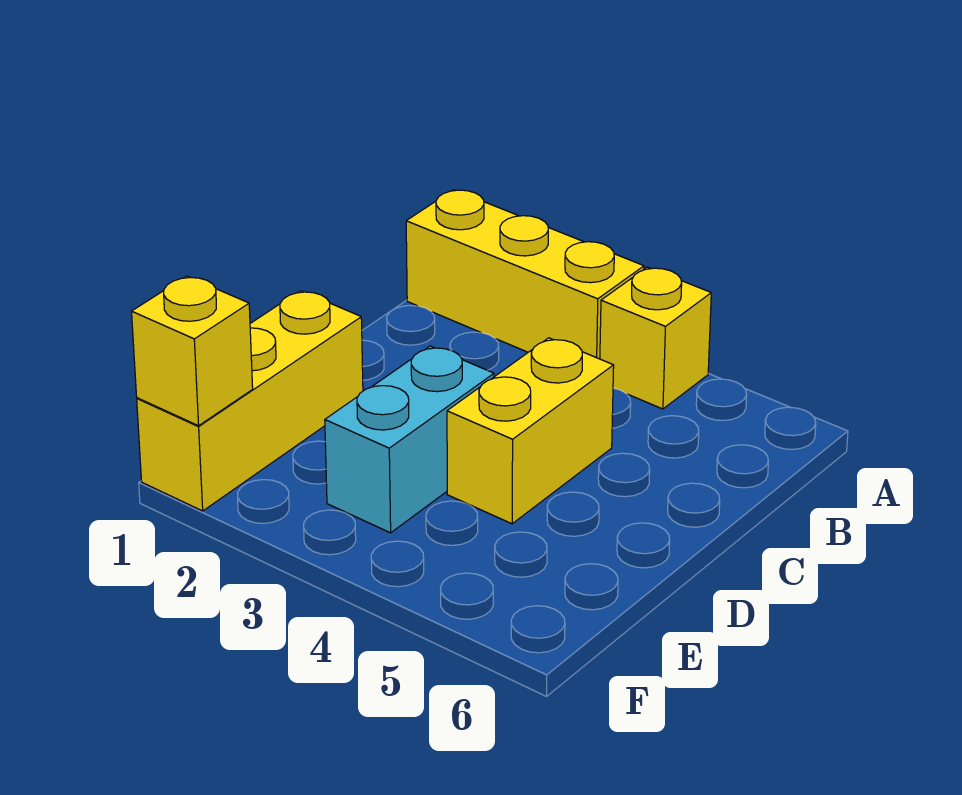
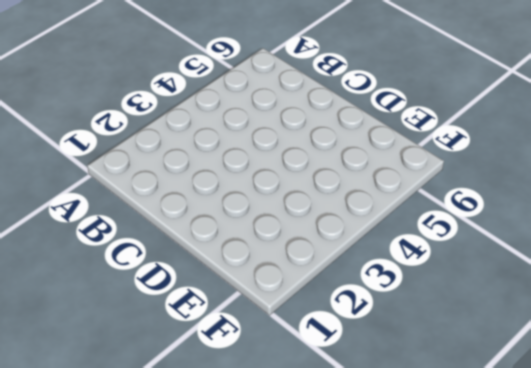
none -> yellow 1x3 brick [406,190,644,359]
none -> yellow 1x1 brick [600,267,711,409]

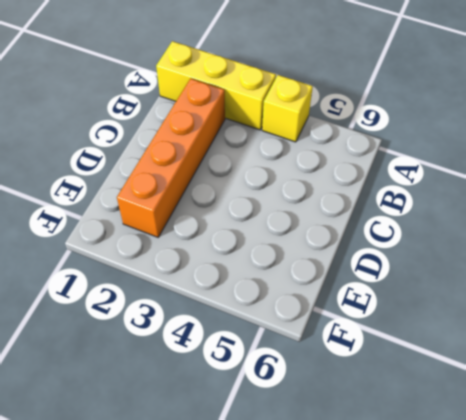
orange 1x4 brick [117,78,225,237] -> none
none -> yellow 1x2 brick [447,338,614,524]
none -> yellow 1x3 brick [137,291,363,511]

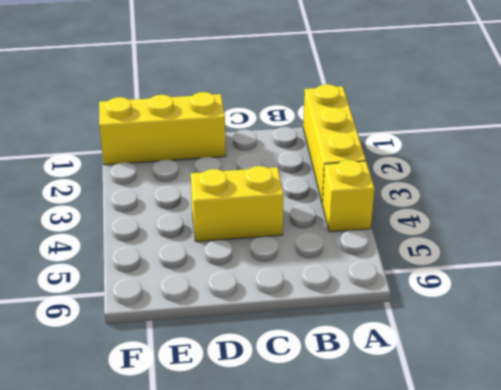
none -> cyan 1x2 brick [325,346,494,533]
none -> yellow 1x1 brick [132,276,253,426]

